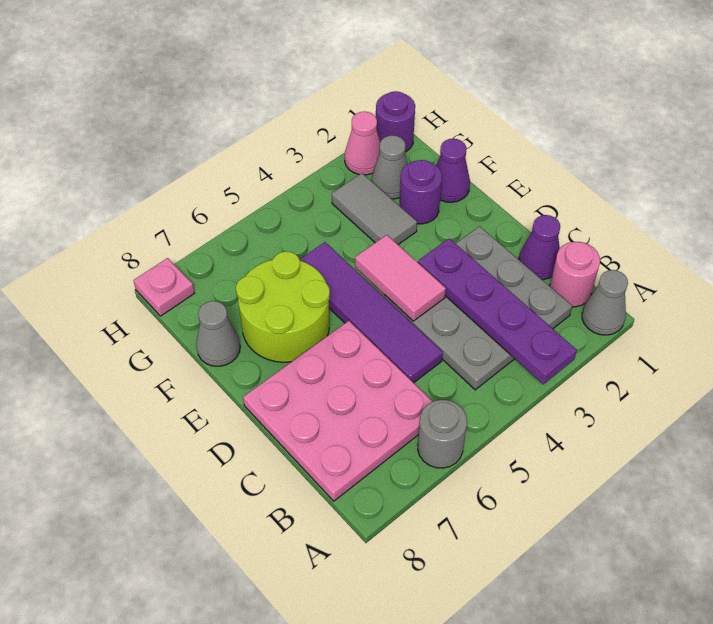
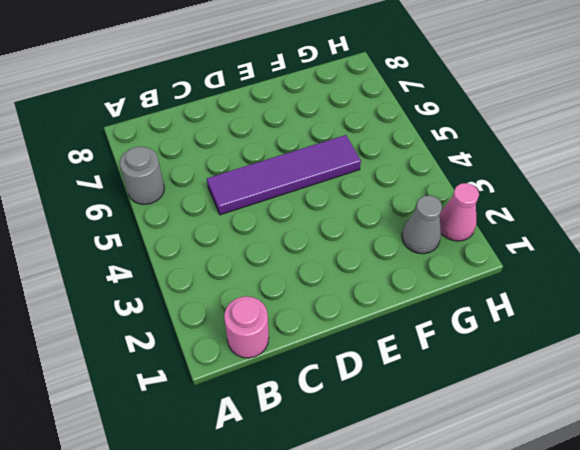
none -> grey 1x1 cone [582,270,628,335]
none -> grey 3x3 plate [384,226,572,390]
none -> pink 3x3 plate [243,321,433,501]

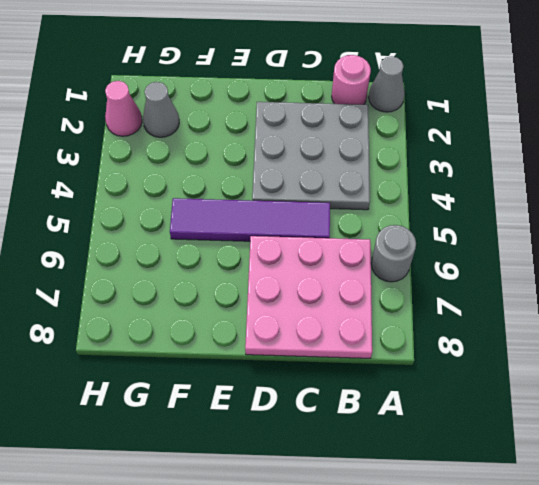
none -> purple 1x1 cone [519,215,560,280]
none -> lime 2x2 round brick [236,251,330,362]
none -> purple 1x1 cone [436,139,470,202]

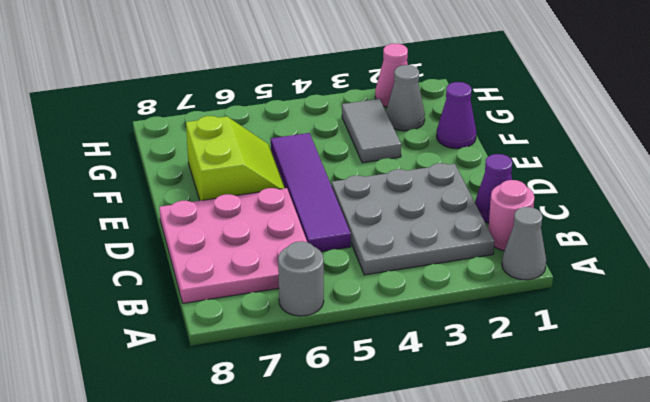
lime 2x2 slope [186,116,285,201] -> lime 2x2 round brick [236,251,330,362]
none -> purple 1x1 round brick [400,160,442,224]
none -> grey 1x1 cone [196,301,240,366]
none -> purple 1x1 round brick [376,91,415,152]

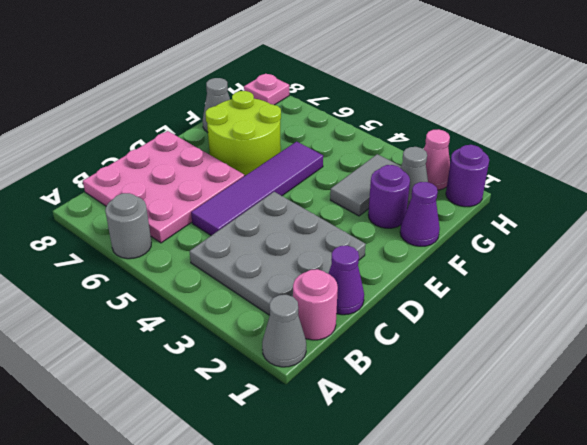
none -> purple 1x4 plate [418,238,577,384]
none -> pink 1x2 tile [355,235,446,321]

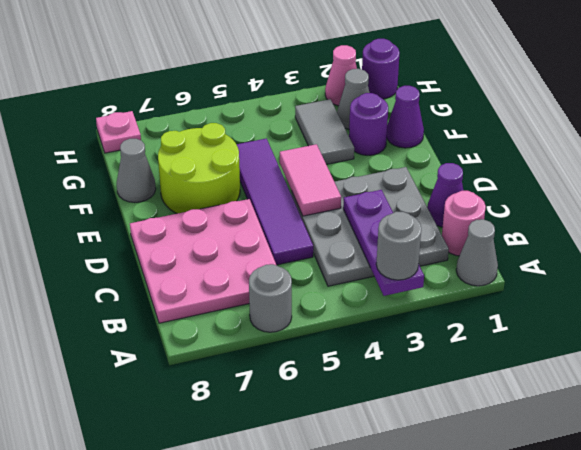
purple 1x3 plate [343,190,424,296] -> purple 1x4 plate [418,238,577,384]
grey 1x1 round brick [376,212,421,280] -> none

